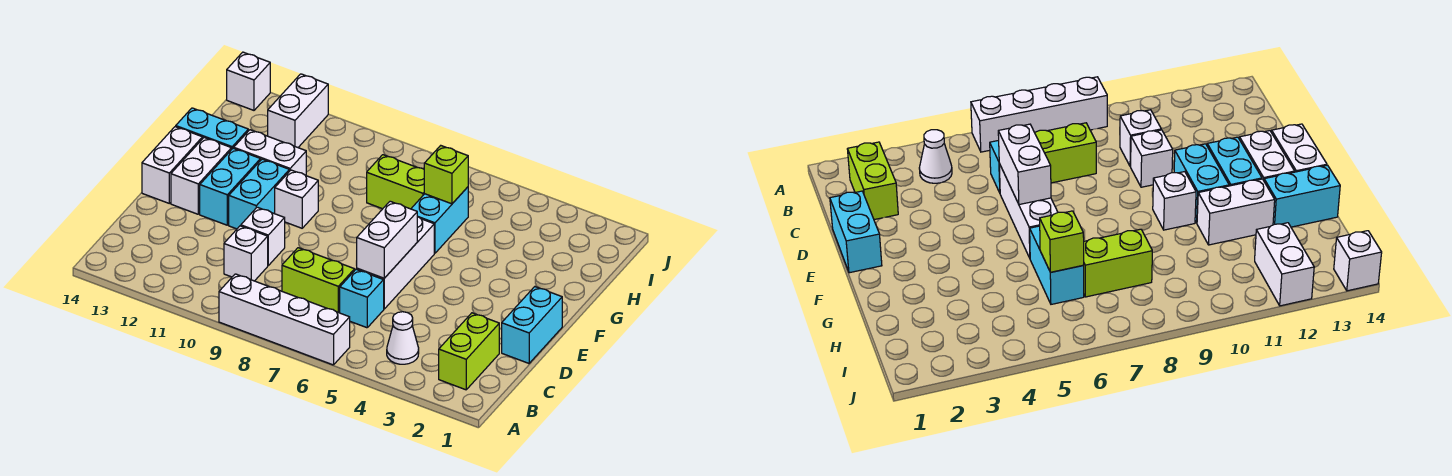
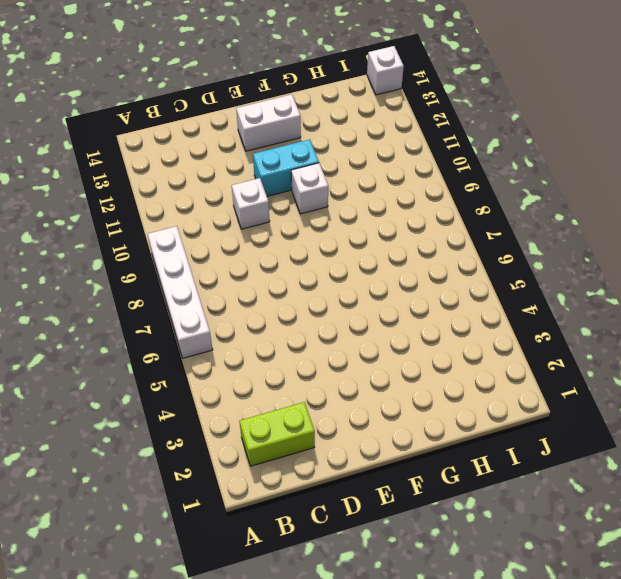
none -> white 1x1 cone [387,312,419,364]
none -> cyan 1x1 brick [340,269,384,328]
none -> lime 1x2 brick [282,248,355,313]

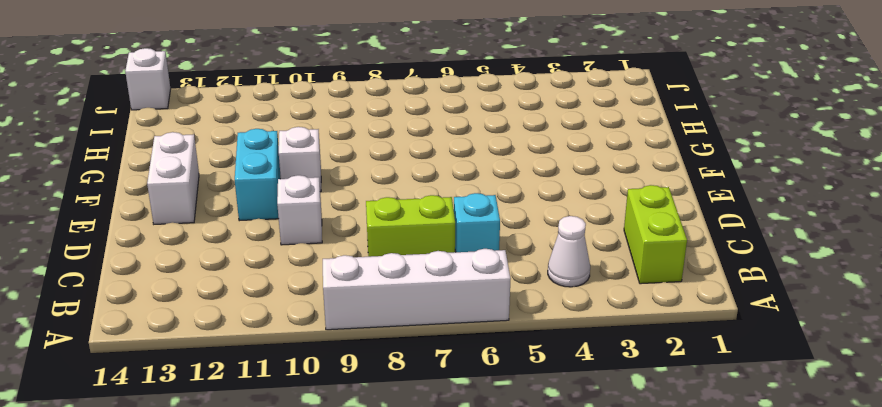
none -> white 1x1 brick [224,226,268,281]
none -> cyan 1x2 brick [502,287,562,363]
none -> white 1x3 brick [357,216,434,309]

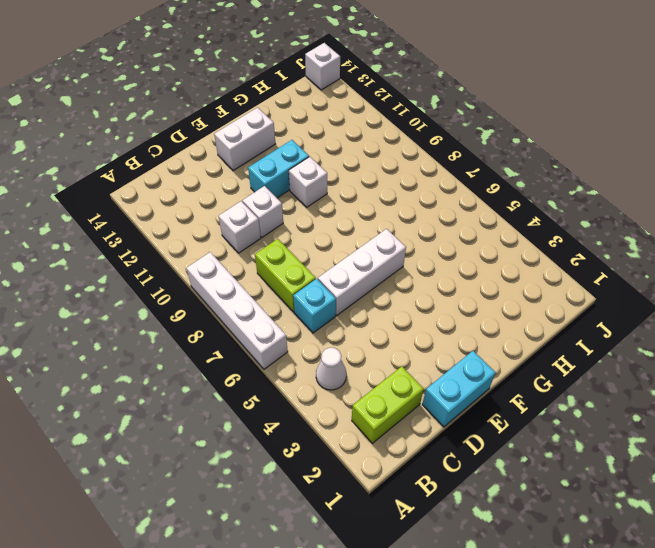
none -> cyan 1x2 brick [200,148,260,225]
none -> white 1x2 brick [142,127,203,203]
none -> cyan 1x2 brick [411,187,468,253]

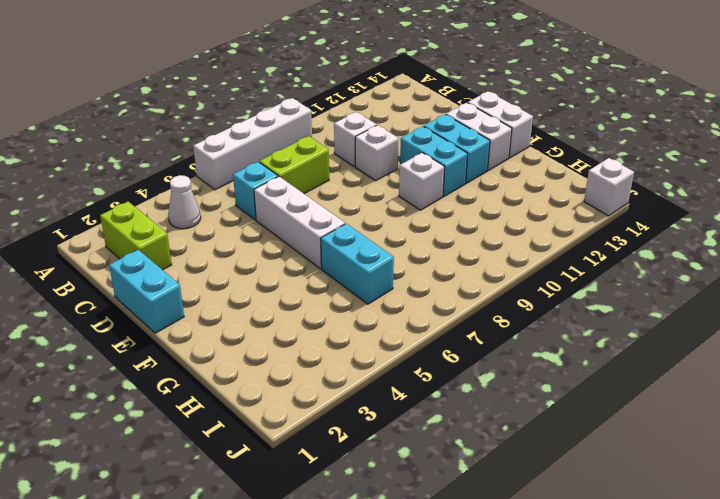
none -> white 1x2 brick [234,130,306,176]
none -> cyan 1x2 brick [176,108,248,150]
none -> lime 1x2 brick [367,155,424,209]

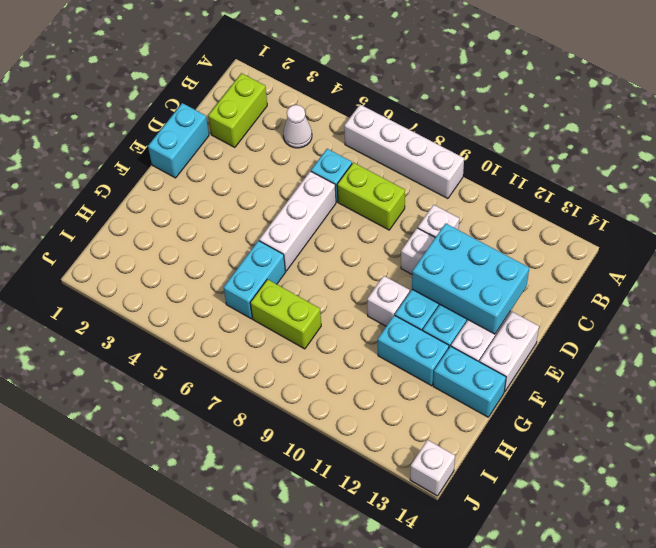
cyan 2x3 brick [412,223,529,334] -> none
cyan 1x2 brick [378,315,449,386] -> white 1x2 brick [234,130,306,176]
none -> white 1x2 brick [268,74,328,147]
none -> white 1x2 brick [357,201,417,278]
none -> lime 1x1 brick [424,146,468,204]

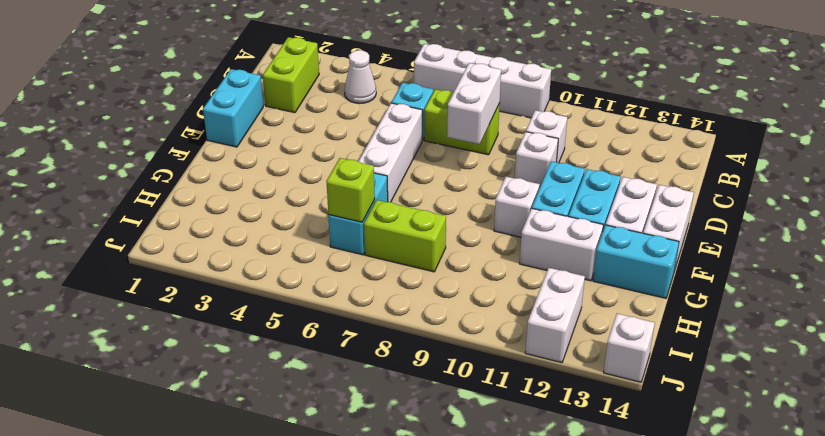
white 1x2 brick [447,63,501,144] -> white 1x2 brick moved to [357,201,417,278]

